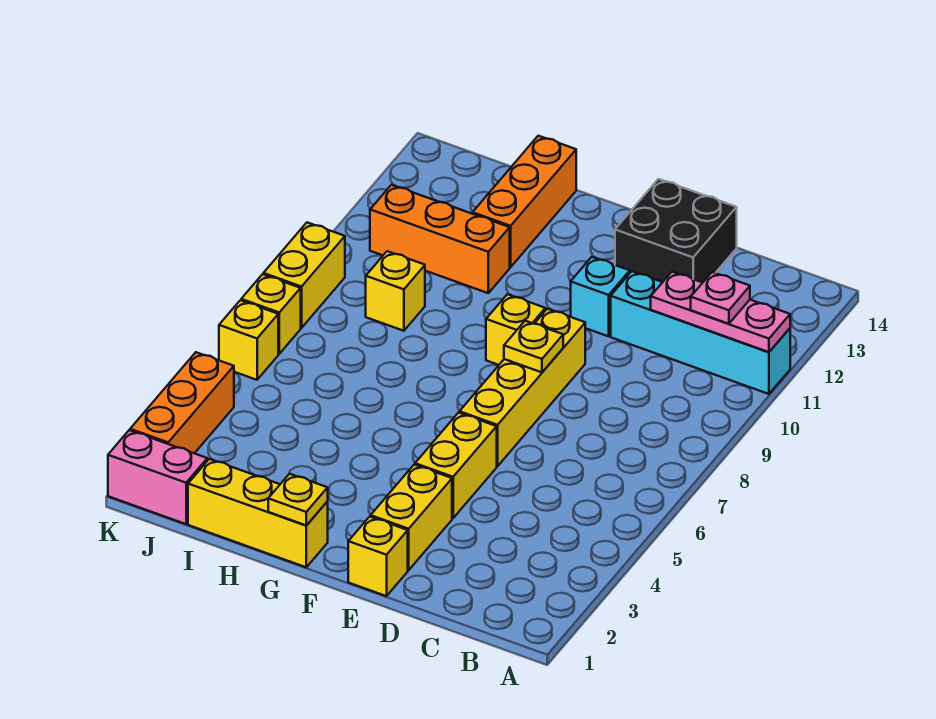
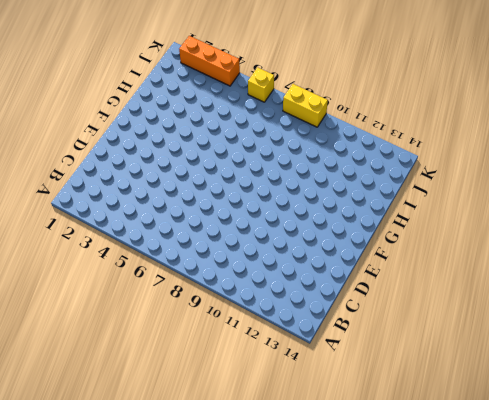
none -> cyan 1x4 brick [611,271,790,394]
none -> black 2x2 brick [615,179,737,283]
none -> yellow 1x1 brick [348,517,408,596]

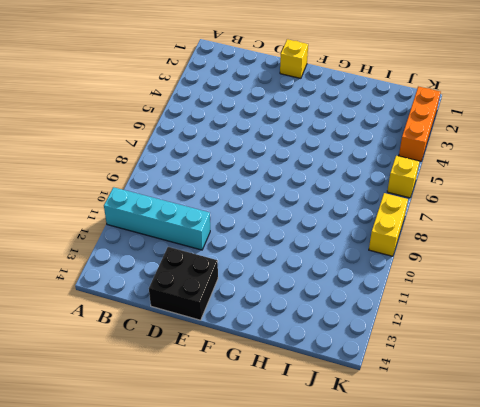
none -> yellow 1x2 brick [371,465,452,570]
none -> yellow 1x2 brick [415,413,497,518]
none -> yellow 1x4 brick [459,309,585,466]

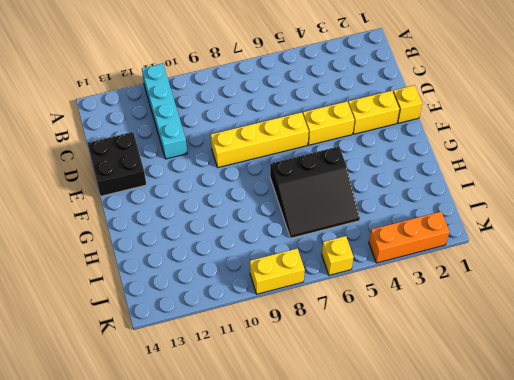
black 3x3 slope [270,146,360,238] -> none
none -> cyan 1x1 brick [571,257,630,336]
none -> yellow 1x1 brick [486,294,545,365]
none -> yellow 1x3 brick [188,459,328,567]

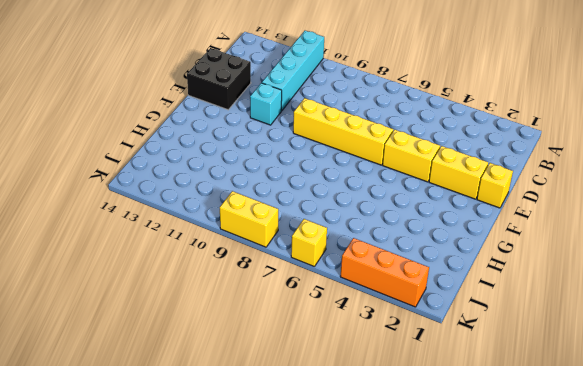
none -> yellow 1x1 brick [486,294,545,365]
none -> yellow 1x3 brick [188,459,328,567]
none -> orange 1x3 brick [370,185,510,293]

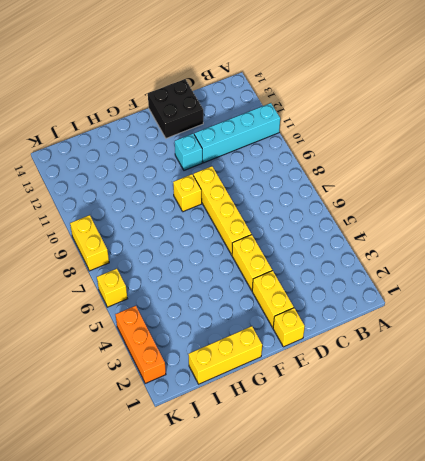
none -> orange 1x3 brick [370,185,510,293]
none -> orange 1x3 brick [473,136,576,267]
none -> yellow 1x1 brick [366,251,425,331]

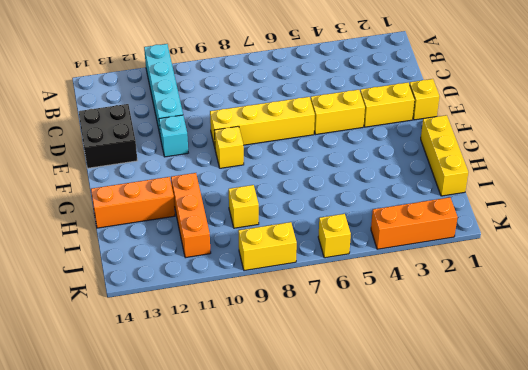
none -> pink 1x2 brick [108,430,207,524]
none -> yellow 1x1 brick [241,274,301,354]
none -> pink 1x3 plate [651,272,790,352]

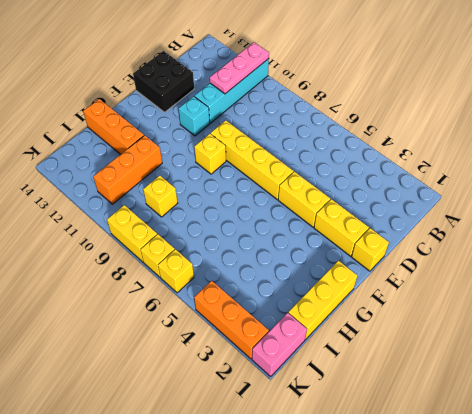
none -> yellow 1x1 plate [504,321,563,372]
none -> yellow 1x1 plate [268,474,328,525]
none -> pink 1x1 plate [691,272,750,324]

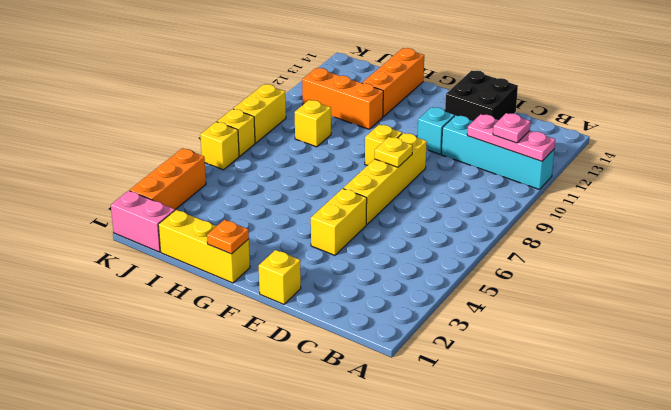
orange 1x1 plate [207,220,249,254] -> yellow 1x1 plate [268,474,328,525]
none -> yellow 1x2 brick [371,465,452,570]

